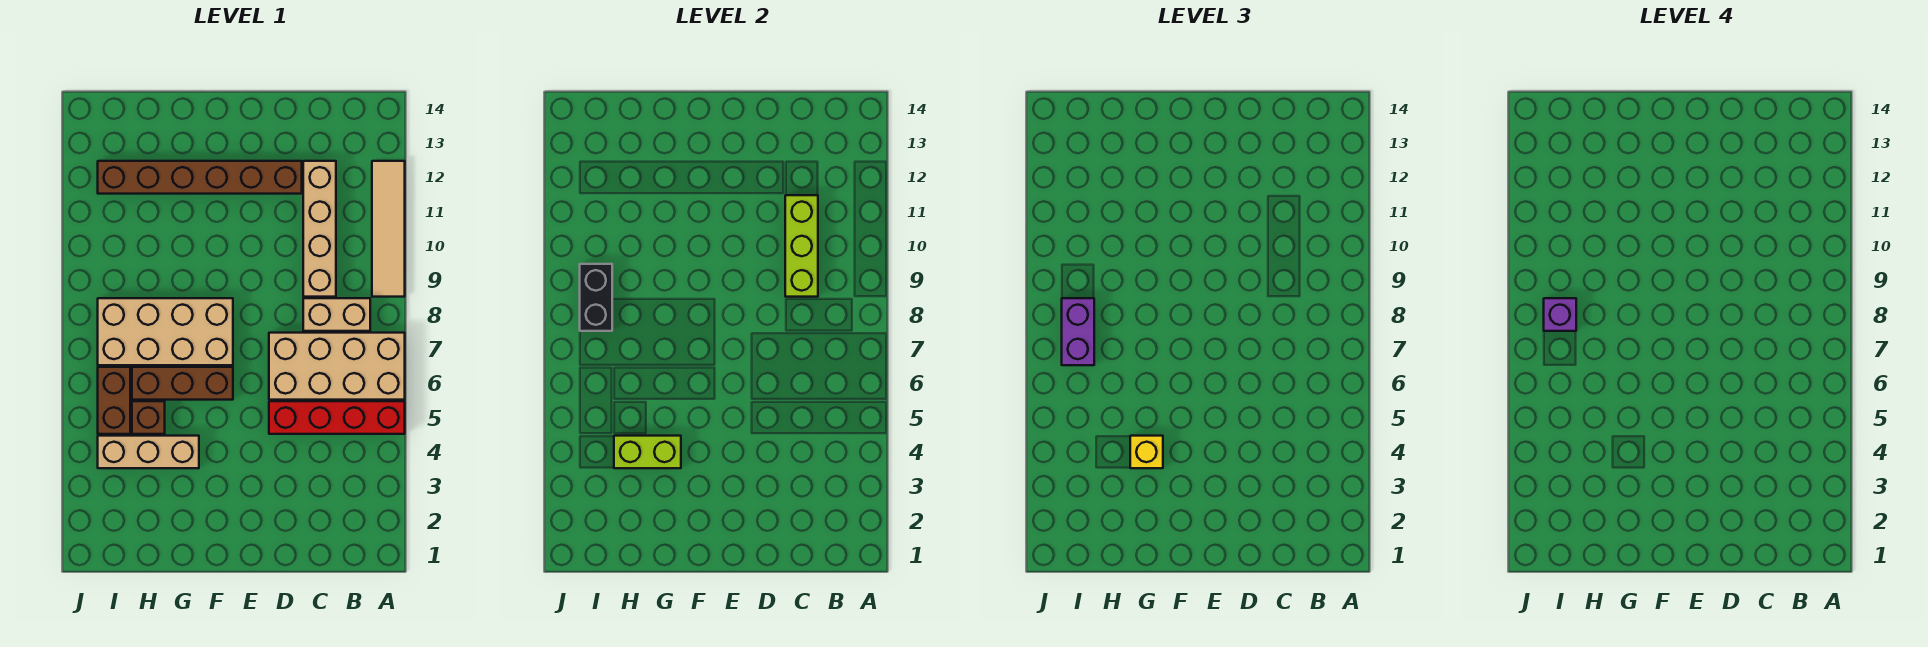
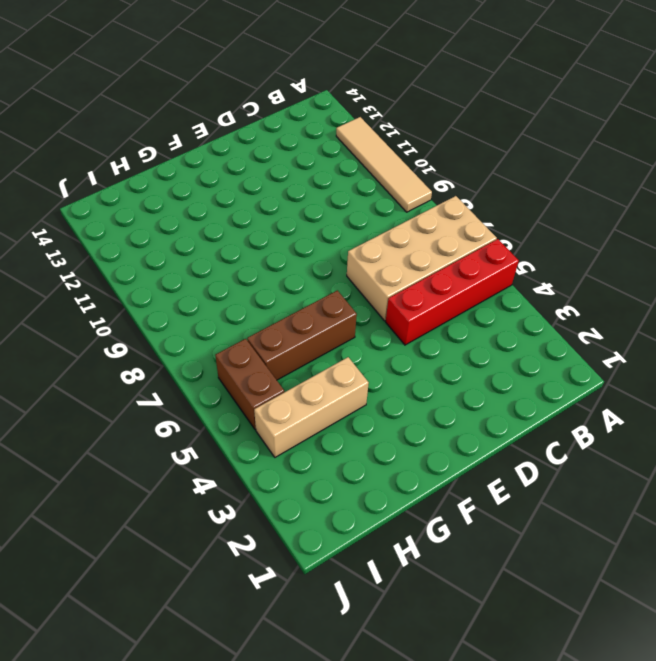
none -> tan 1x2 brick [303,298,370,331]
none -> tan 1x4 brick [303,161,336,297]
none -> brown 1x6 brick [98,161,302,194]

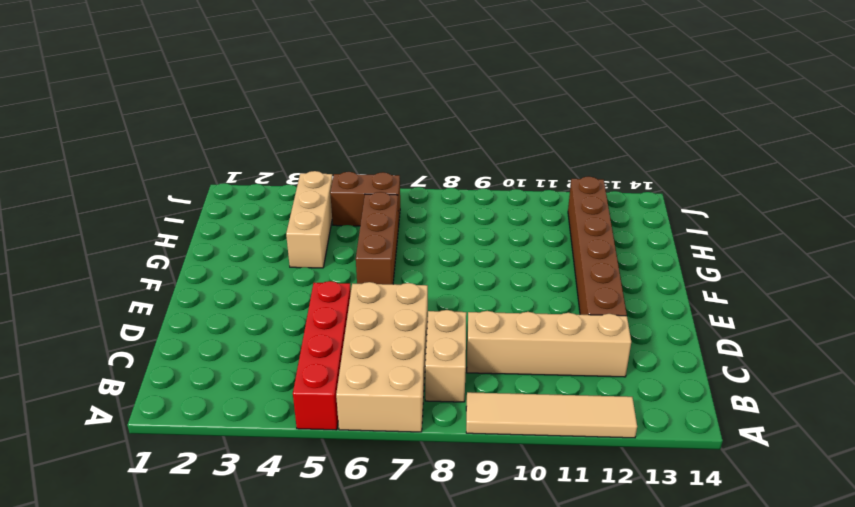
none -> tan 2x4 brick [98,298,233,365]
none -> brown 1x1 brick [132,401,165,434]
none -> lime 1x3 brick [785,195,818,297]

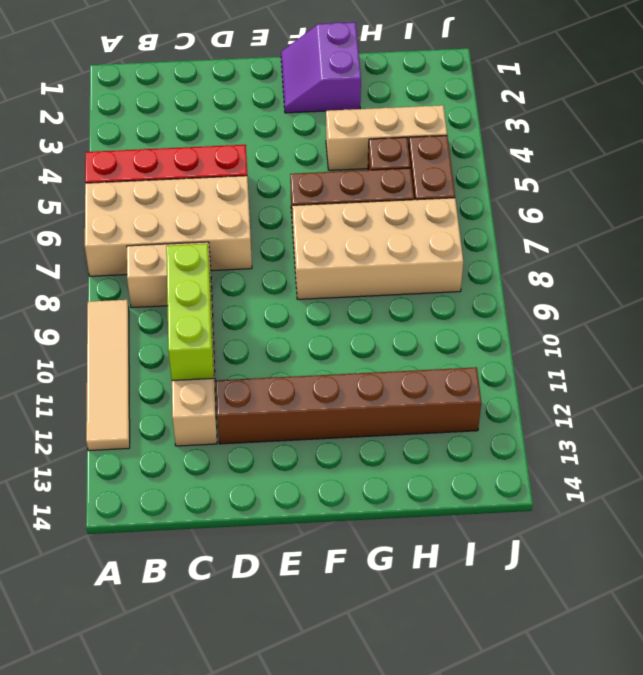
purple 2x2 slope [281,22,361,113] -> none
none -> lime 1x2 brick [614,436,681,468]
none -> black 1x2 brick [580,264,612,331]
none -> yellow 1x1 brick [1130,436,1163,468]

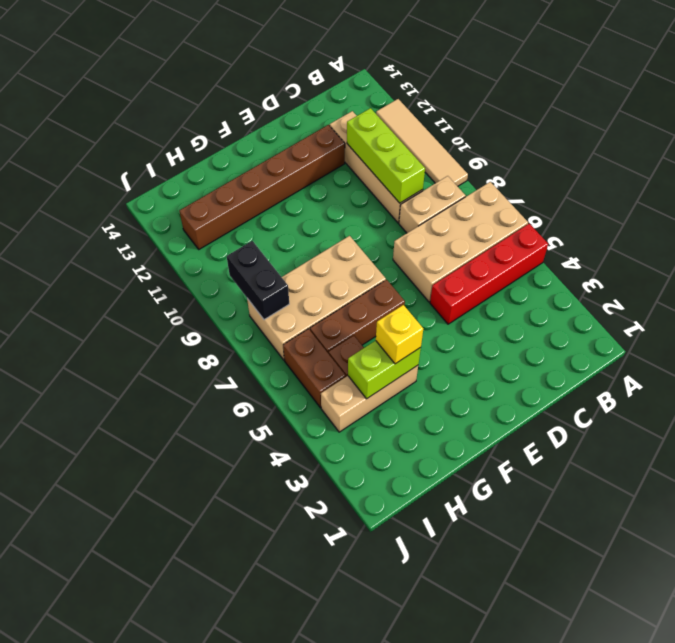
none -> purple 1x2 brick [1062,298,1094,365]
none -> purple 1x1 brick [1544,298,1576,331]

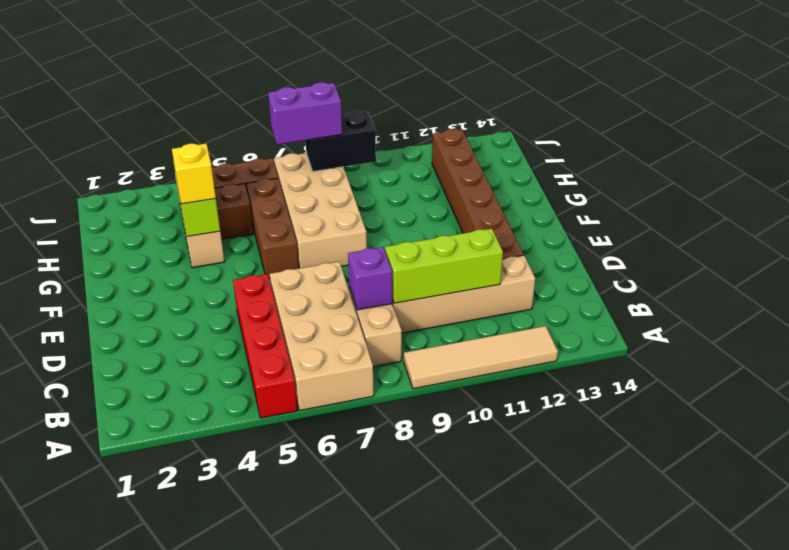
purple 1x1 brick [348,247,392,310] -> purple 1x1 brick moved to [1544,298,1576,331]

